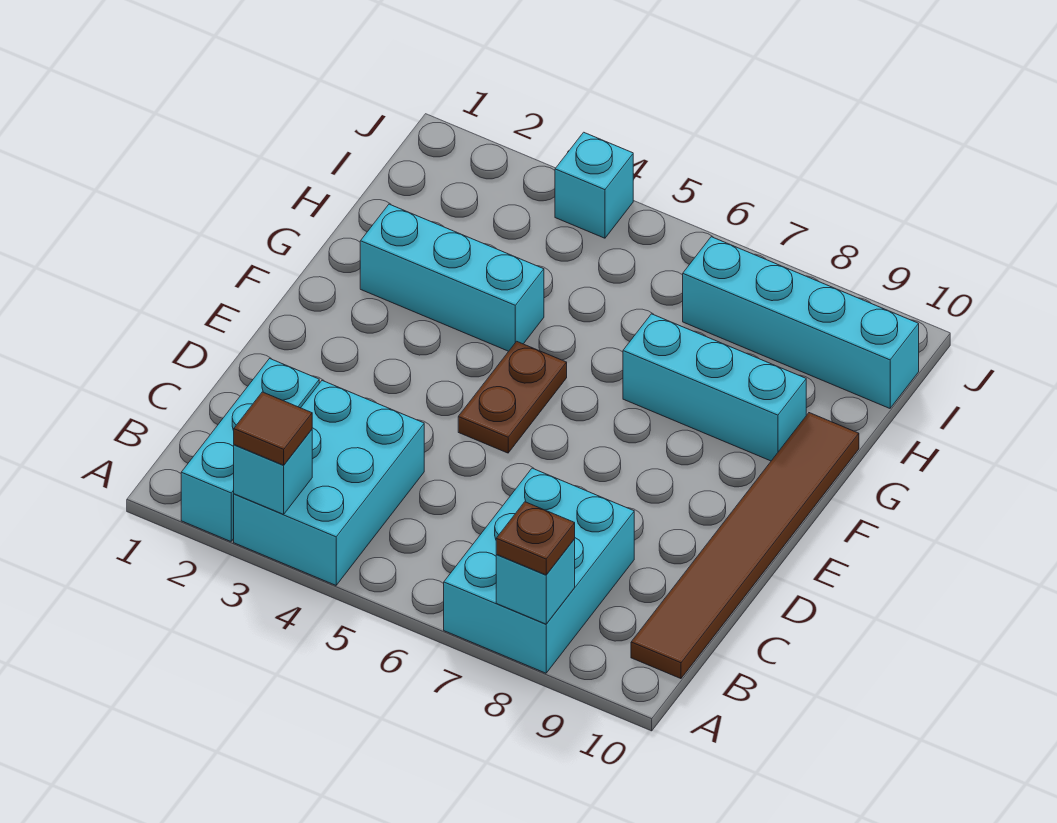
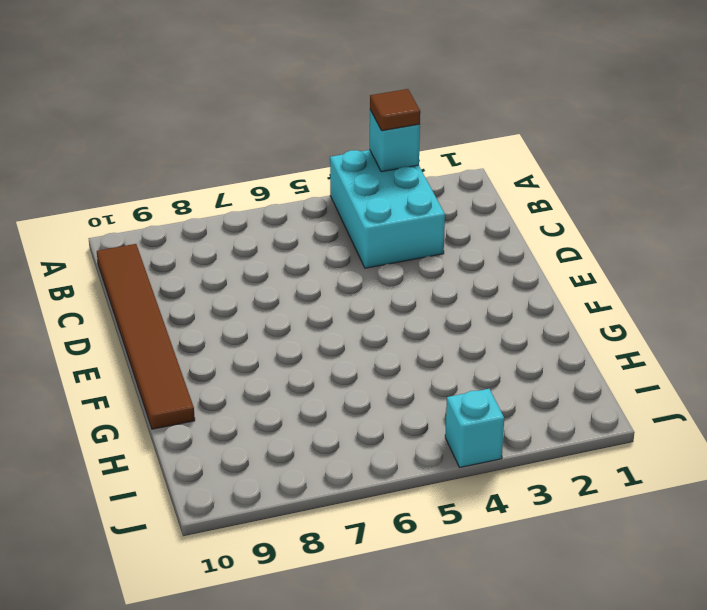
none -> cyan 1x3 brick [181,359,319,541]
none -> cyan 2x3 brick [444,468,634,673]
none -> brown 1x2 plate [458,341,567,453]

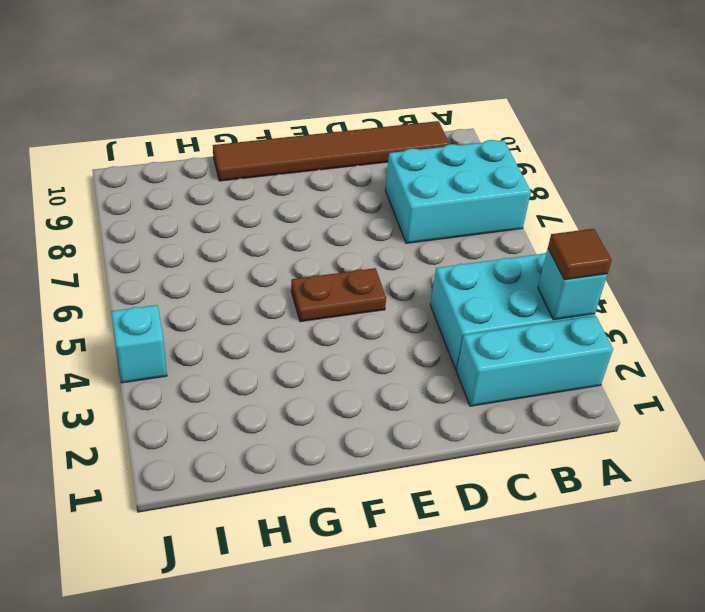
none -> cyan 1x3 brick [360,204,544,351]
none -> cyan 1x3 brick [623,314,806,461]
none -> cyan 1x4 brick [683,237,919,408]

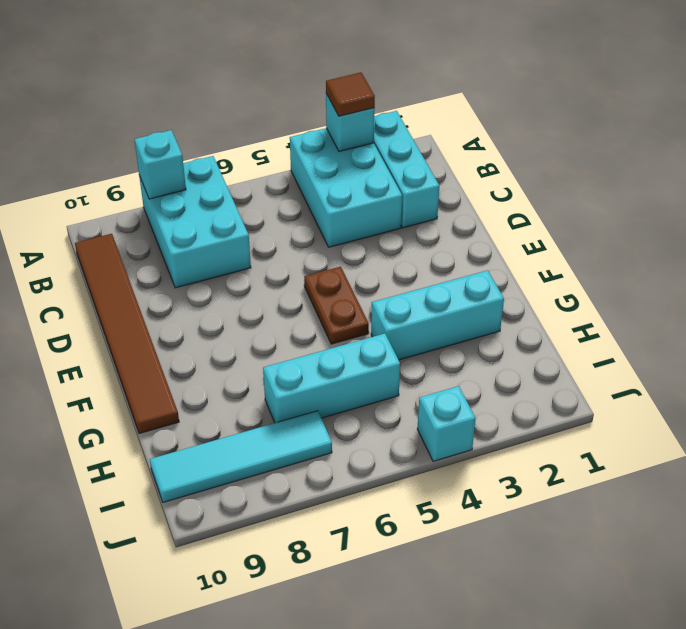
cyan 1x3 brick [263,334,400,423] -> cyan 1x3 brick moved to [623,314,806,461]
cyan 1x4 tile [150,411,332,502] -> cyan 1x4 brick [683,237,919,408]
none -> brown 1x1 plate [496,502,575,575]

